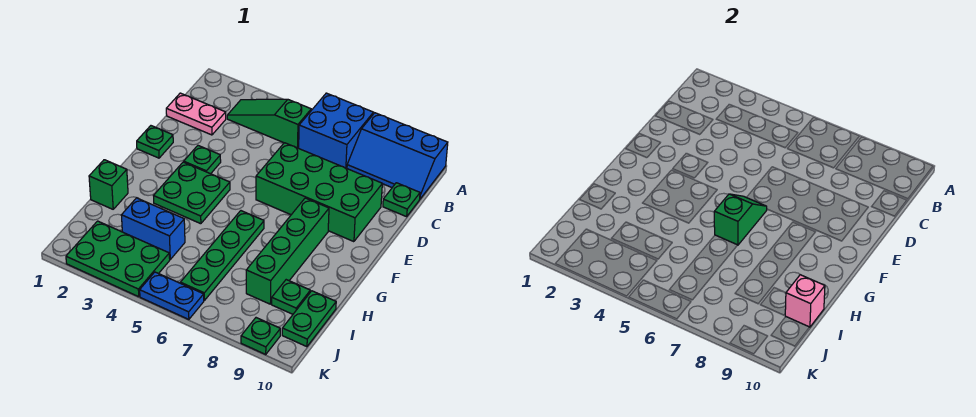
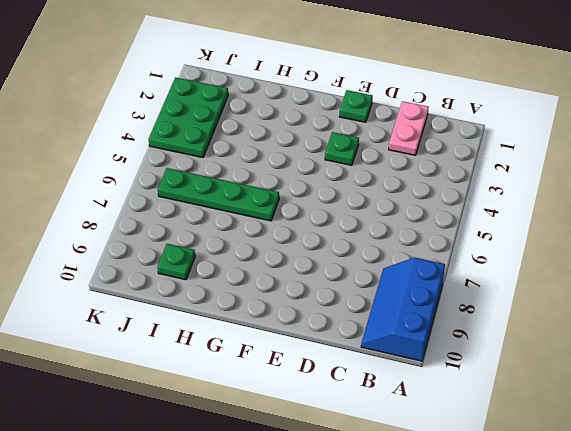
none -> blue 2x2 brick [299,93,373,168]
none -> green 1x3 slope [227,99,311,148]
none -> green 1x1 plate [383,183,420,217]

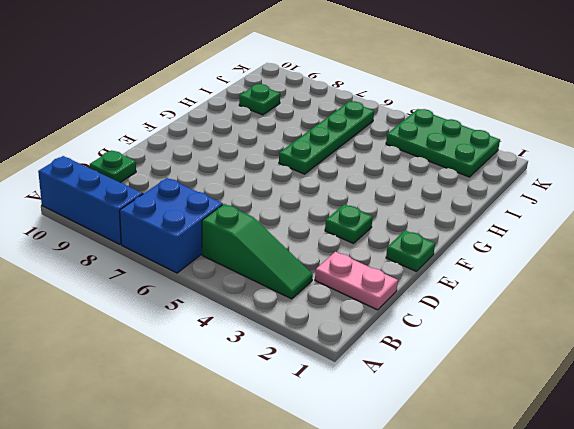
none -> green 2x4 brick [256,143,382,242]
none -> green 2x2 plate [154,162,230,224]
none -> green 1x4 brick [246,198,329,304]

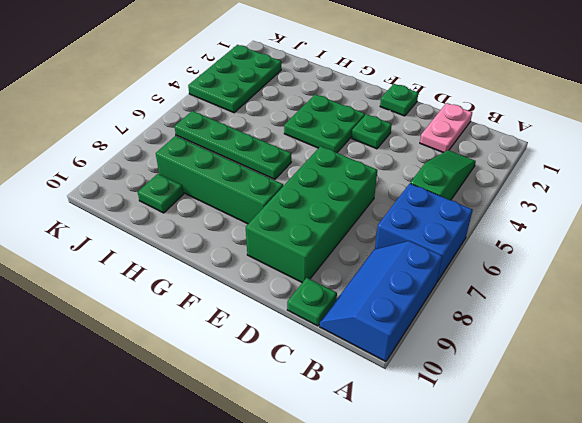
none -> green 1x1 brick [89,160,128,209]
none -> blue 1x2 brick [121,198,185,259]
none -> green 1x2 plate [282,291,336,347]

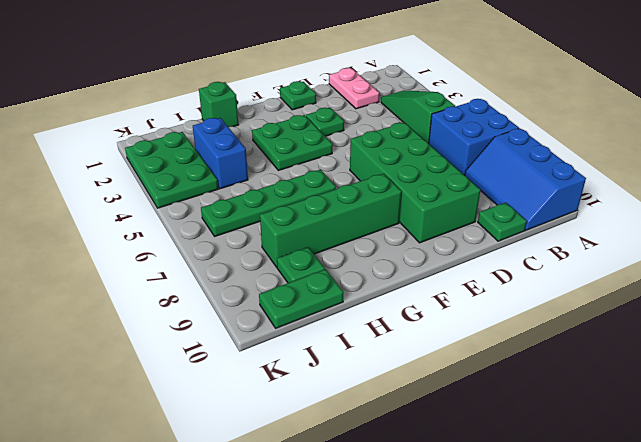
none -> blue 1x2 plate [140,272,204,319]
none -> green 1x1 plate [241,318,280,354]
none -> green 1x2 slope [714,194,767,245]

